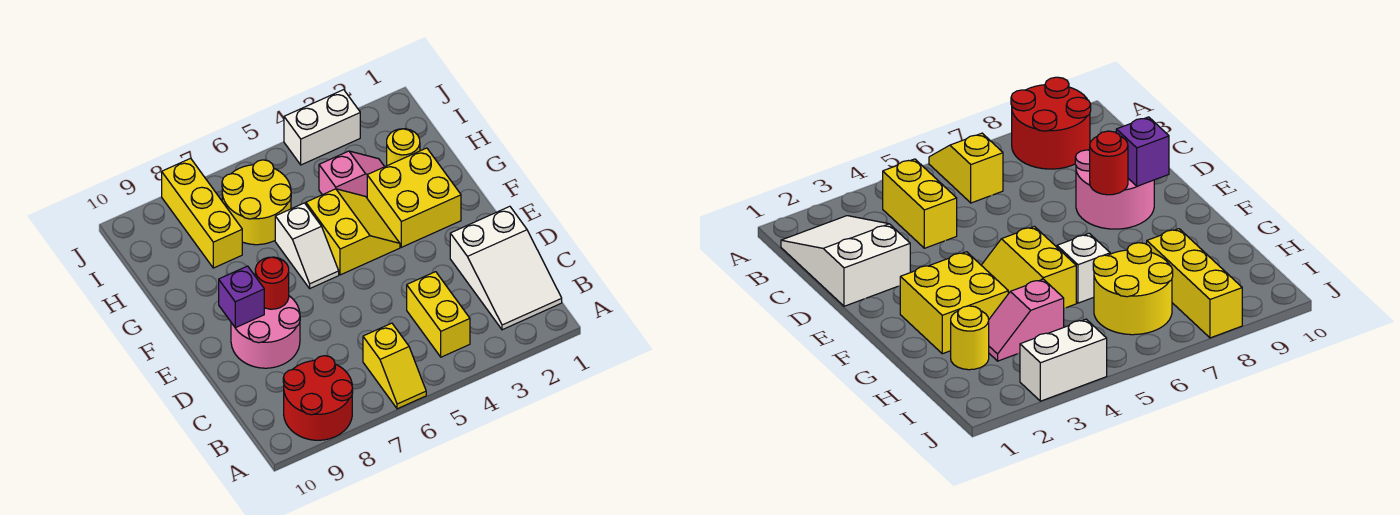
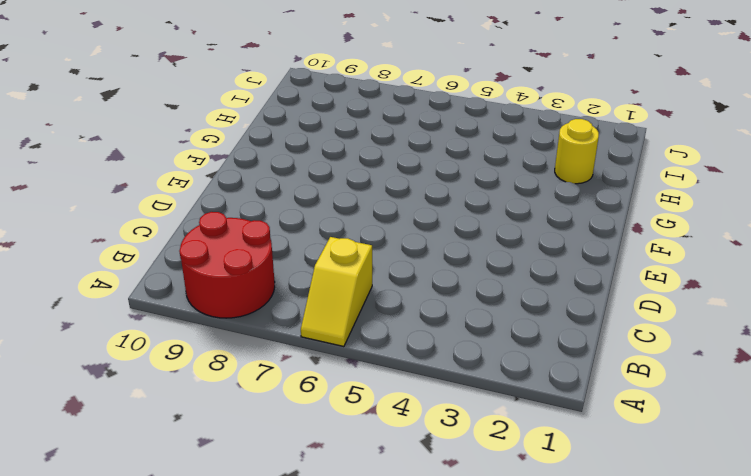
none -> white 2x3 slope [450,206,562,330]
none -> yellow 1x2 brick [407,272,470,357]
none -> pink 2x2 round brick [231,296,300,368]

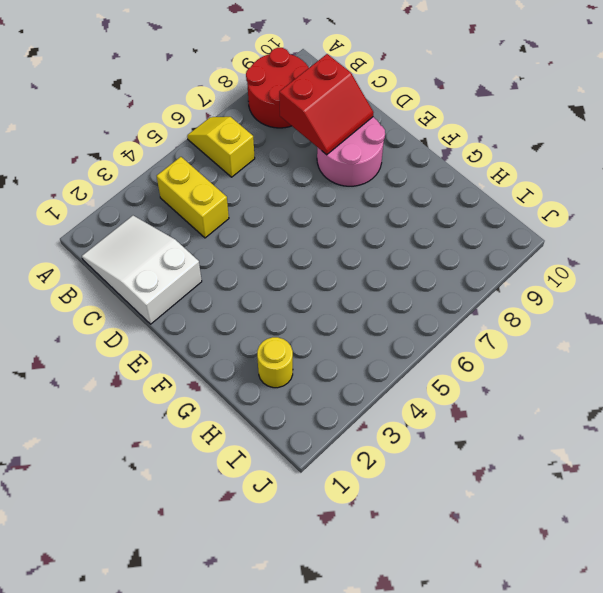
red 2x2 slope [279,54,374,155] -> none
none -> yellow 2x2 brick [367,148,461,247]
none -> yellow 2x2 slope [306,189,400,275]
none -> white 1x2 slope [275,203,339,288]

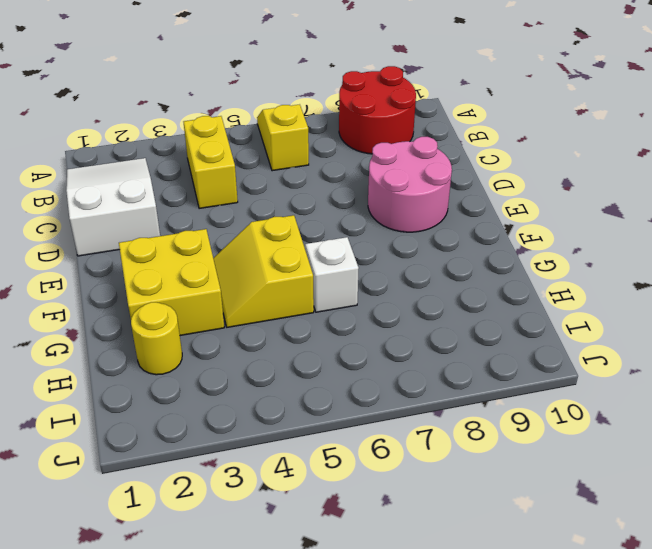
none -> pink 1x2 slope [319,151,384,198]
none -> yellow 2x2 round brick [222,160,291,245]
none -> yellow 1x3 brick [162,158,242,268]

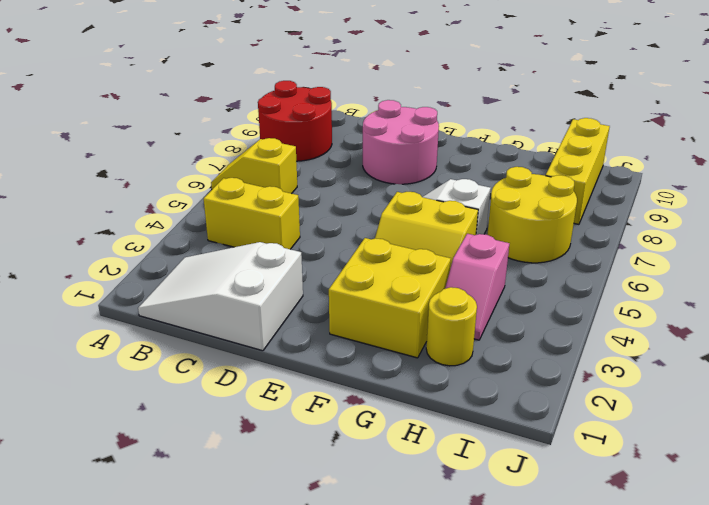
yellow 1x3 brick [546,118,610,224] -> yellow 1x3 brick turned to [162,158,242,268]
none -> white 1x2 brick [284,90,360,165]
none -> red 1x1 round brick [255,257,289,309]
none -> purple 1x1 brick [219,266,264,328]

